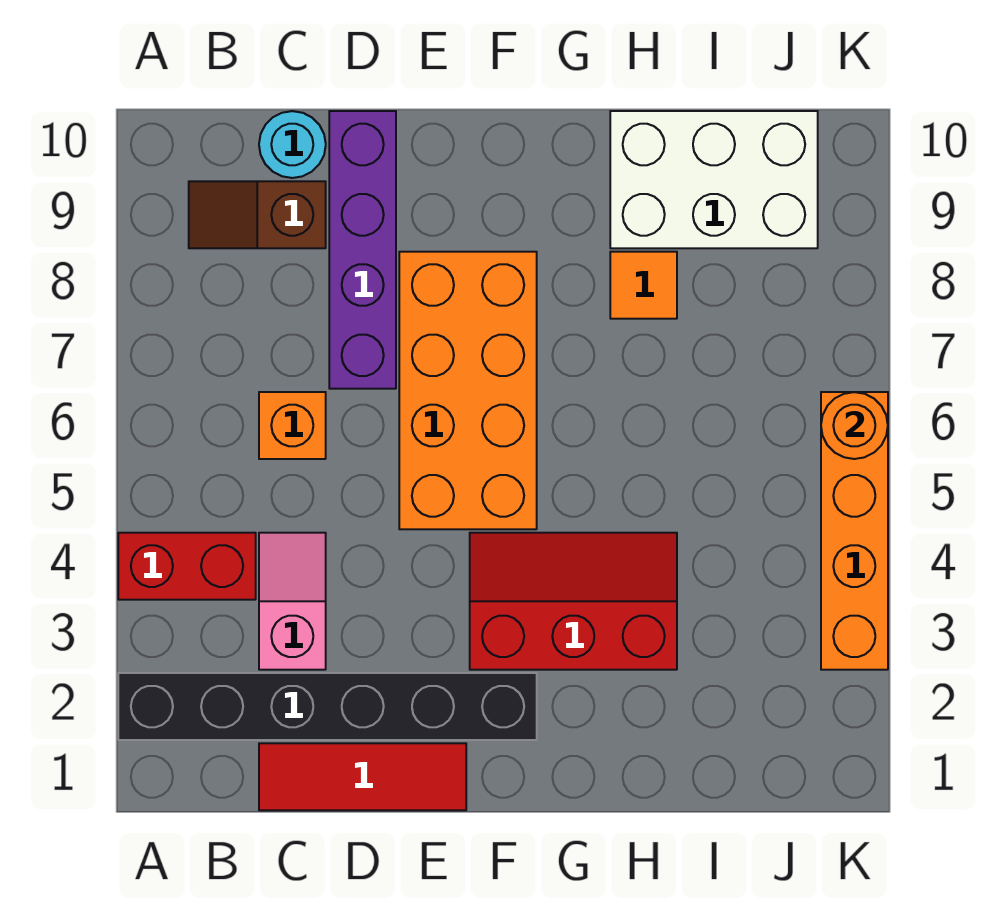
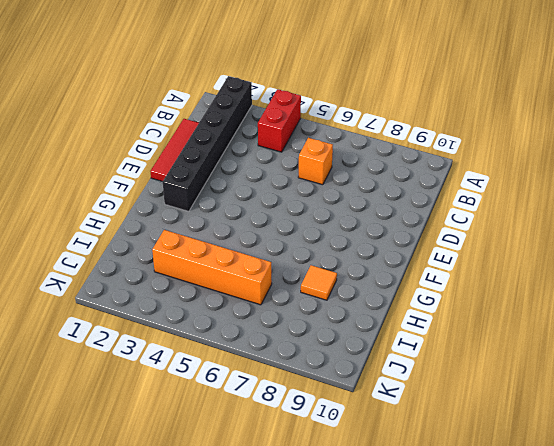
orange 1x4 brick [152,230,272,305] -> orange 1x4 brick moved to [821,392,888,670]
none -> brown 1x2 slope [189,181,326,248]
none -> pink 1x2 slope [259,533,326,670]
none -> cyan 1x1 round brick [259,111,326,178]

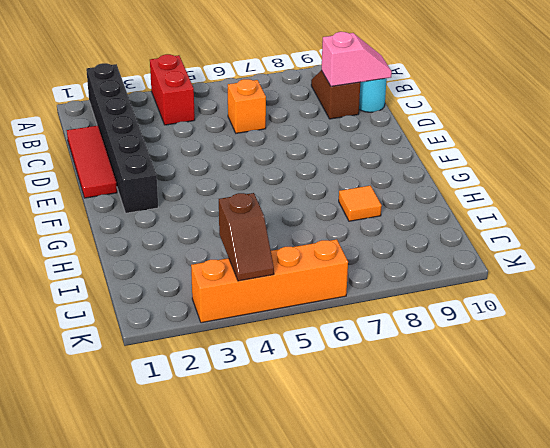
pink 1x2 slope [322,32,392,86] -> pink 1x2 slope moved to [259,533,326,670]
brown 1x2 slope [219,193,274,281] -> none
none -> purple 1x4 brick [329,111,396,389]
none -> orange 2x4 brick [399,252,537,529]
none -> red 2x3 slope [470,533,677,670]

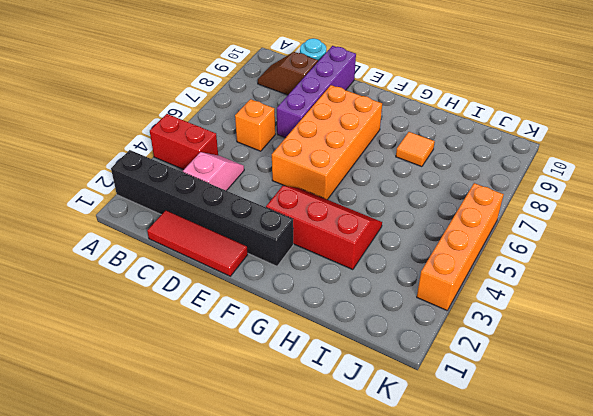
none -> white 2x3 brick [610,111,818,248]
none -> orange 1x1 round brick [821,392,888,459]

